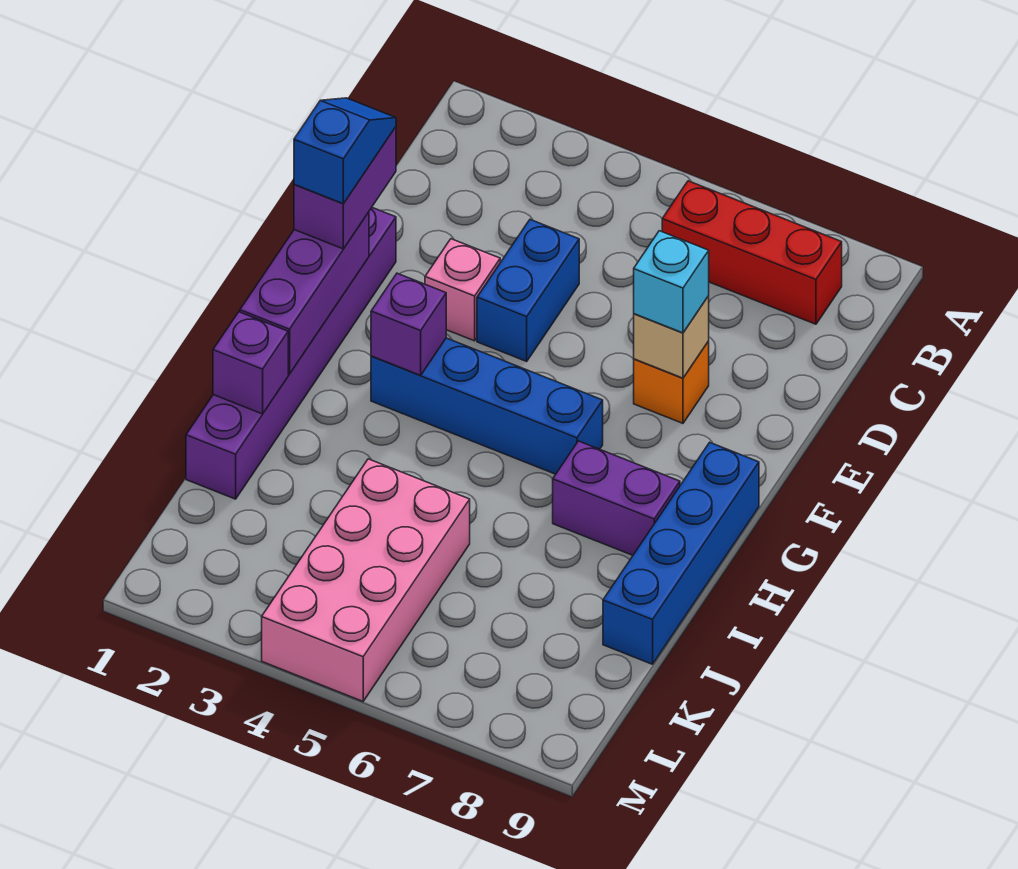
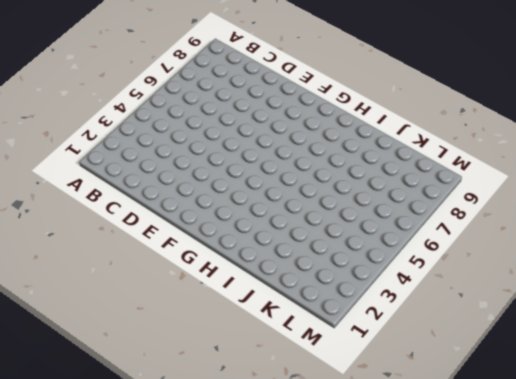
none -> red 1x3 brick [662,181,842,324]
none -> blue 1x2 brick [477,220,579,361]
none -> purple 1x6 brick [186,208,396,499]

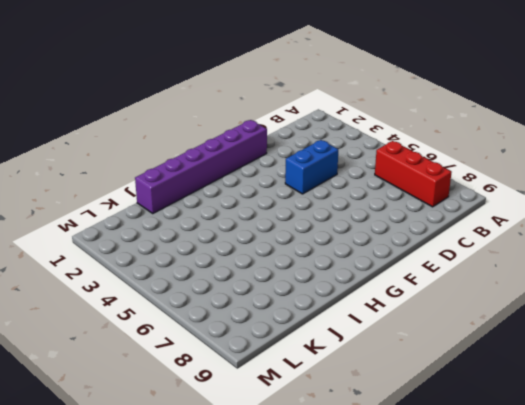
none -> pink 1x1 brick [425,239,500,341]
none -> orange 1x1 brick [634,341,709,423]
none -> blue 1x4 brick [371,338,603,474]

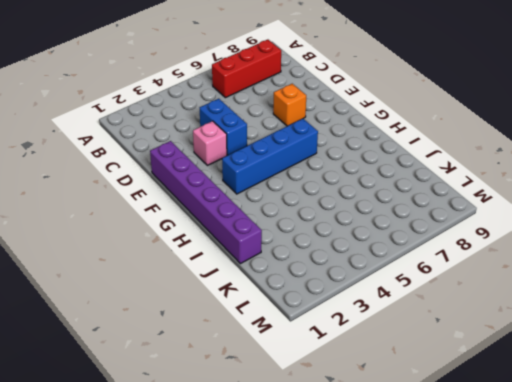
none -> blue 1x4 brick [603,442,759,664]
none -> purple 1x2 brick [553,441,680,555]
none -> pink 2x4 brick [262,459,470,701]

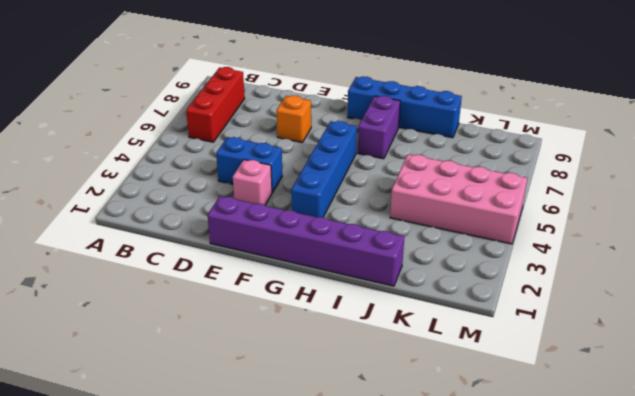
none -> tan 1x1 brick [634,296,709,378]
none -> purple 1x3 brick [240,212,369,374]
none -> purple 1x1 brick [371,273,446,375]

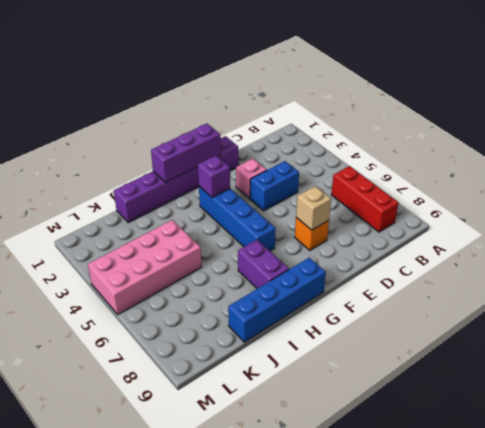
none -> purple 1x1 brick [213,312,288,414]
none -> purple 1x2 brick [294,127,396,249]
none -> cyan 1x1 brick [634,231,709,333]

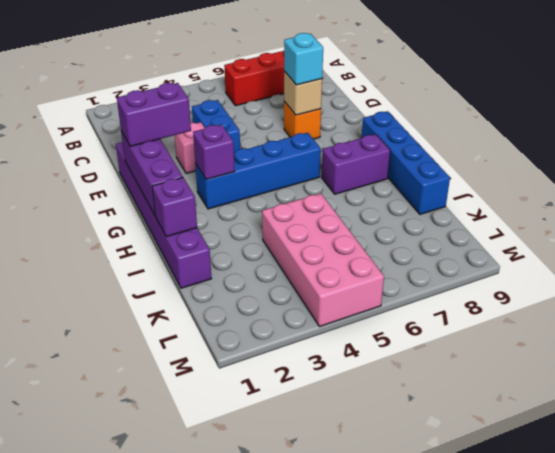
purple 1x2 brick [117,83,191,146] -> purple 1x2 brick turned to [294,127,396,249]
none -> blue 1x2 slope [294,98,396,204]

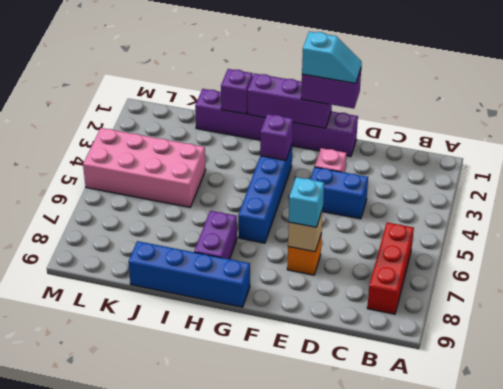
cyan 1x2 slope [302,32,362,83] -> blue 1x2 slope [294,98,396,204]

